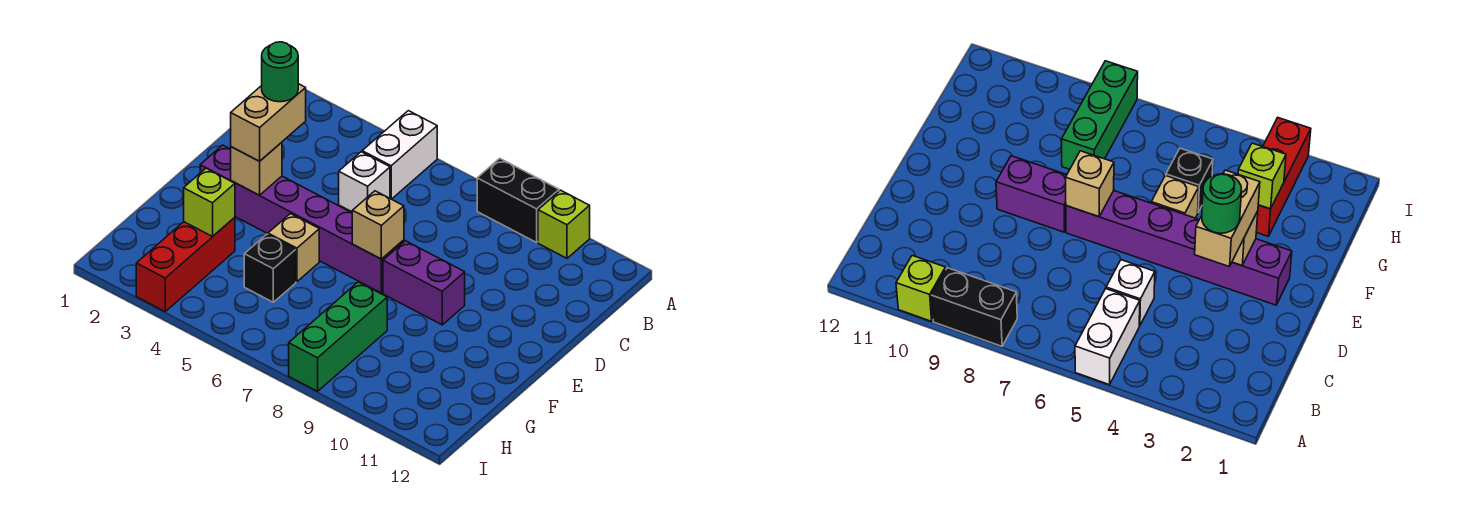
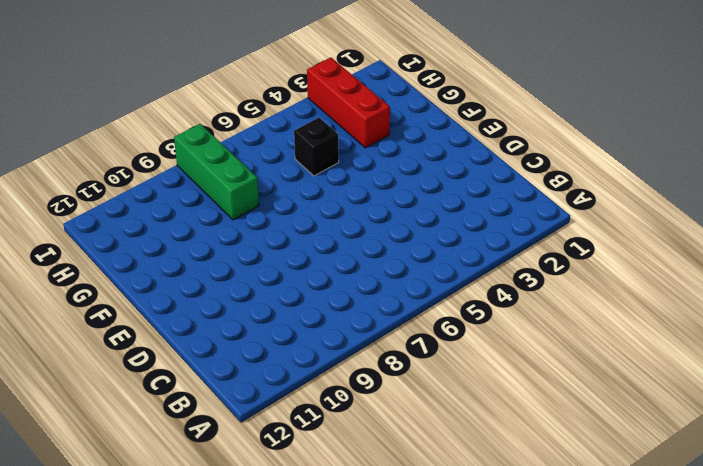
none -> white 1x2 brick [362,111,437,199]
none -> black 1x2 brick [477,158,559,242]
none -> lime 1x1 brick [538,190,590,258]

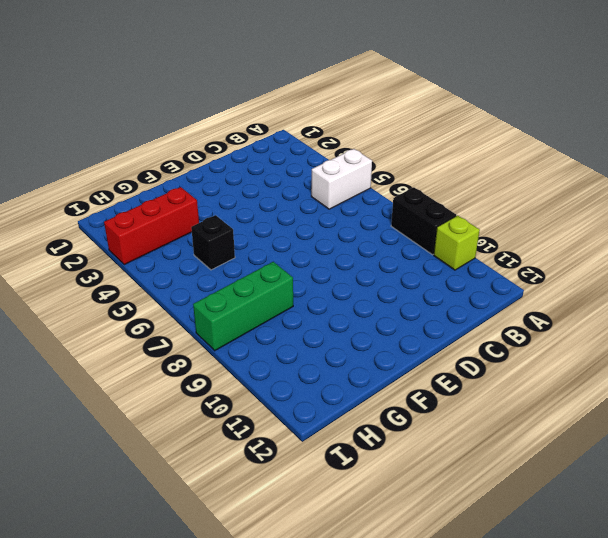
none -> white 1x1 brick [339,152,390,212]
none -> purple 1x6 brick [200,145,404,293]
none -> purple 1x2 brick [383,241,465,325]

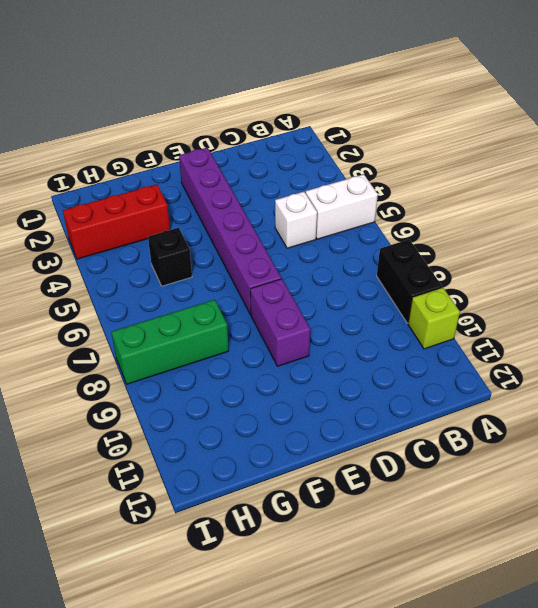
none -> tan 1x1 brick [268,214,319,282]
none -> tan 1x1 brick [230,142,282,195]
none -> tan 1x1 brick [352,191,404,259]

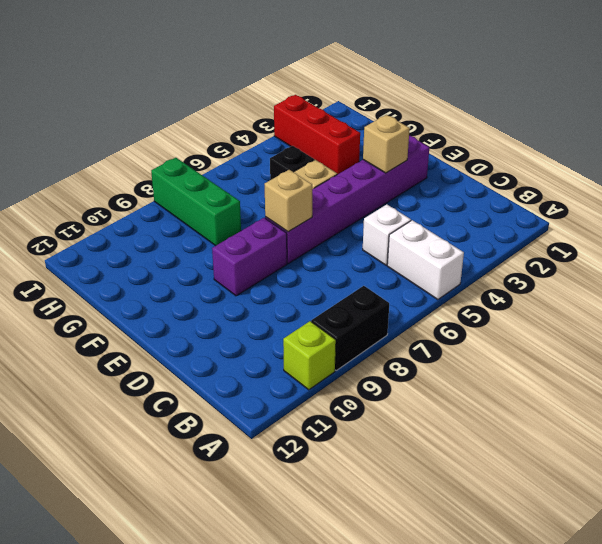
none -> lime 1x1 brick [184,168,235,236]
none -> tan 1x2 brick [231,84,306,161]
none -> green 1x1 round brick [262,42,298,102]

